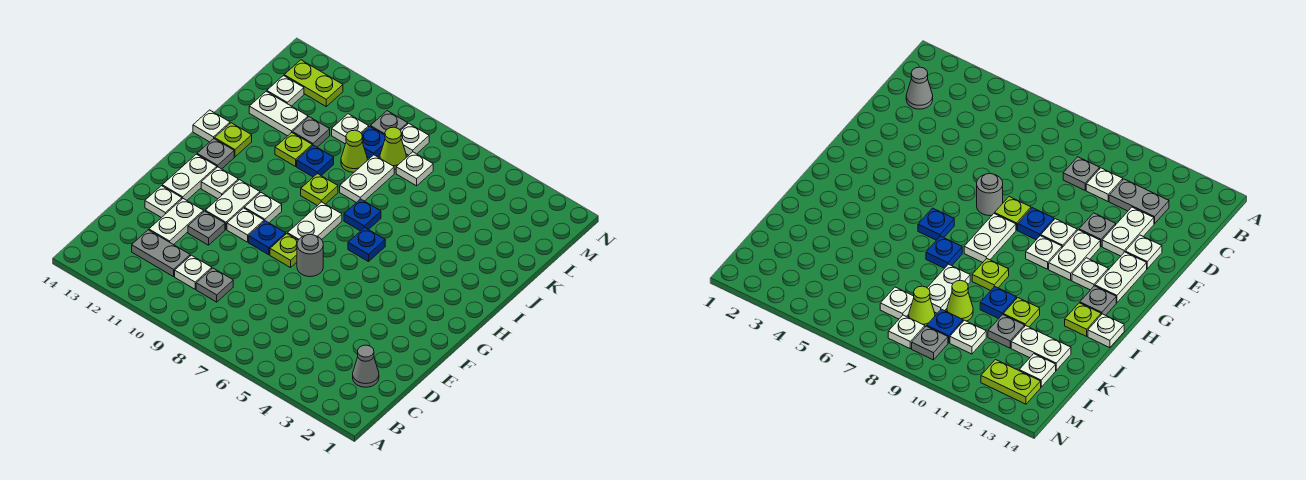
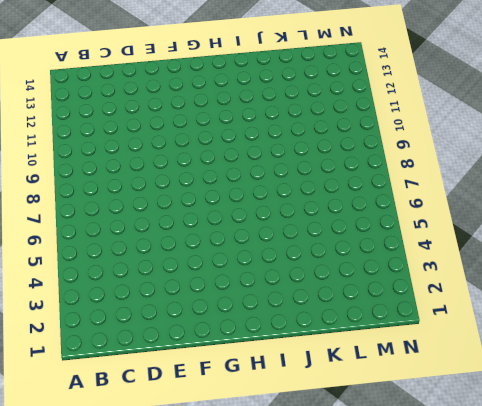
none -> grey 1x1 cone [353,345,379,387]
none -> grey 1x1 plate [196,268,233,302]
none -> white 1x1 plate [175,255,212,289]
none -> grey 1x2 plate [132,230,190,277]

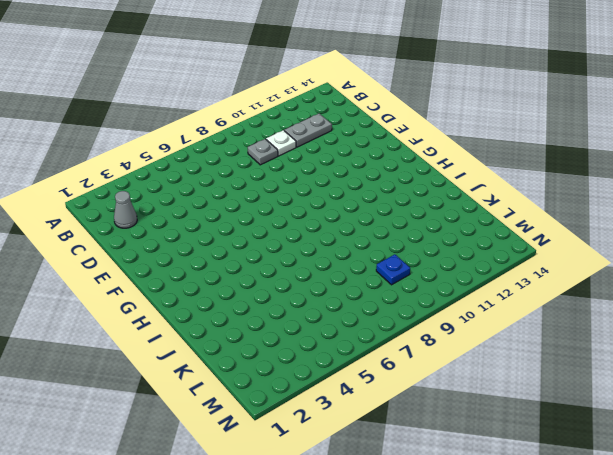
none -> white 1x2 plate [149,199,204,245]
none -> grey 1x1 plate [188,211,225,245]
none -> white 1x1 plate [145,186,182,218]
none -> grey 1x1 round brick [297,234,323,277]

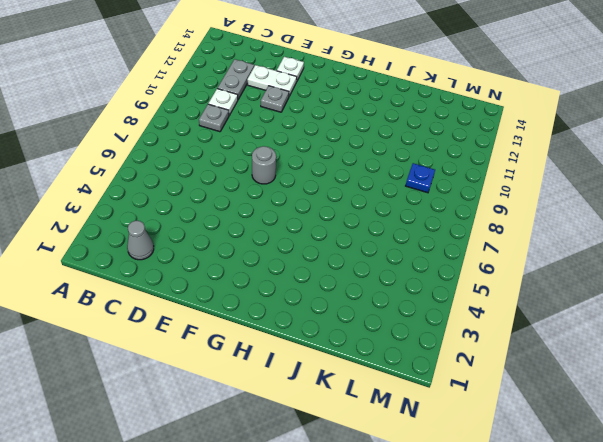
none -> lime 1x1 plate [270,234,298,268]
none -> blue 1x1 plate [249,221,286,255]
none -> white 1x1 plate [227,208,264,242]
none -> white 1x2 plate [205,180,260,229]

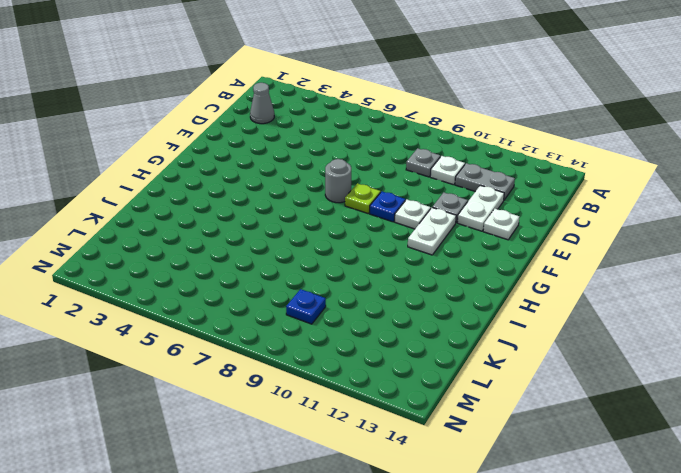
none -> white 1x2 plate [162,154,217,200]
none -> white 1x2 plate [288,202,342,240]
none -> white 1x1 plate [244,193,282,223]
none -> white 1x1 plate [201,167,238,199]

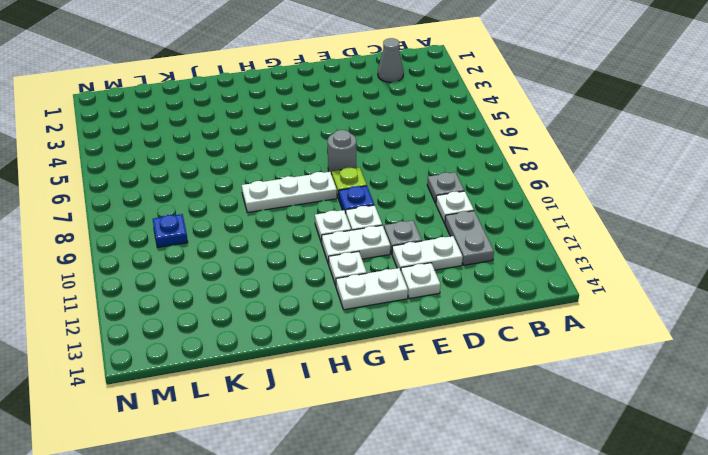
white 1x3 plate [242,172,337,212] -> white 1x2 plate [288,202,342,240]
none -> blue 1x1 plate [348,227,385,262]
none -> grey 1x1 plate [197,139,234,169]
none -> blue 1x1 plate [344,199,381,231]
none -> lime 1x1 plate [301,174,338,206]

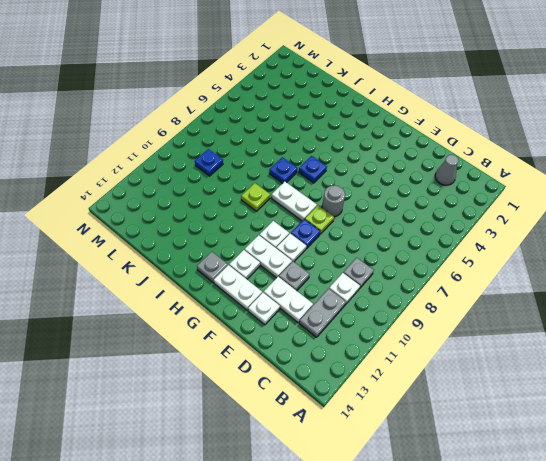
none -> lime 1x1 plate [215,123,252,157]
none -> white 1x1 plate [193,110,230,142]
none -> white 1x2 plate [340,155,394,203]
none -> blue 1x1 plate [297,145,334,177]

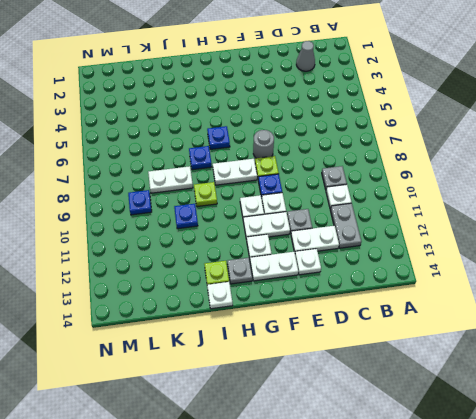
none -> lime 1x1 plate [275,133,312,166]
none -> lime 1x1 cone [341,130,367,173]
none -> grey 1x1 plate [293,117,330,147]
none -> white 1x2 plate [249,91,308,136]

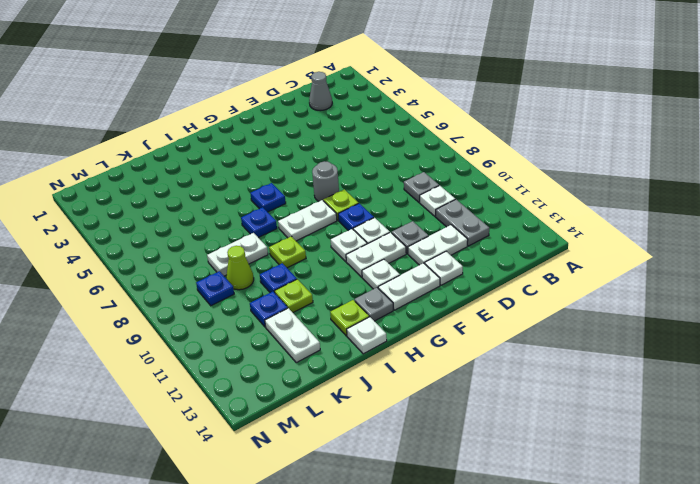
blue 1x1 plate [250,292,288,327] -> grey 1x1 plate [293,117,330,147]
none -> white 1x1 plate [396,152,433,186]
none -> lime 1x1 cone [380,127,406,169]
none -> white 1x1 plate [332,114,369,144]
none -> white 1x1 plate [267,76,304,106]

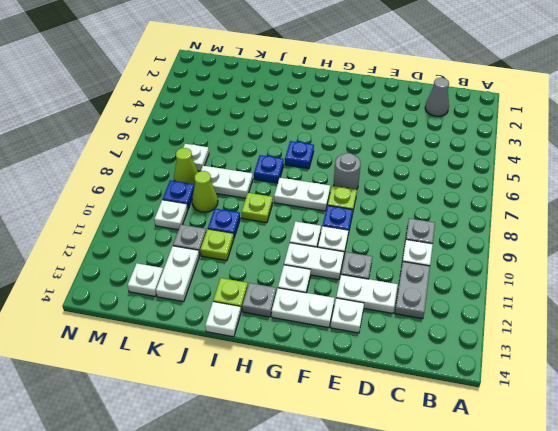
none -> white 1x1 plate [401,123,429,155]
none -> grey 1x1 plate [371,111,408,135]
none -> lime 1x2 plate [284,60,343,106]

